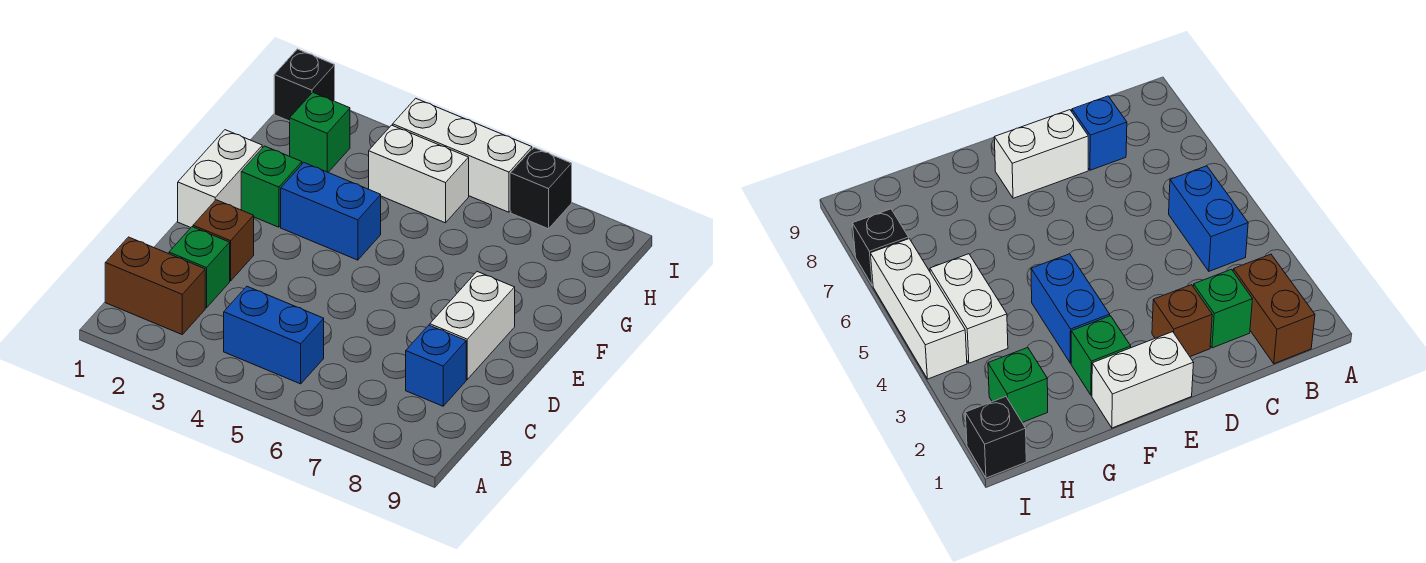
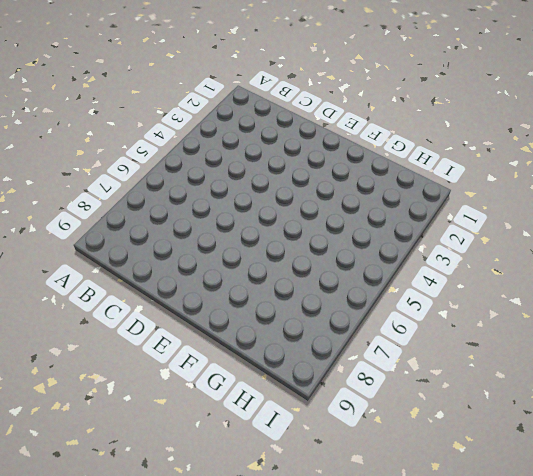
none -> brown 1x2 brick [105,237,205,334]
none -> blue 1x2 brick [224,287,324,384]
none -> green 1x1 brick [169,227,230,308]

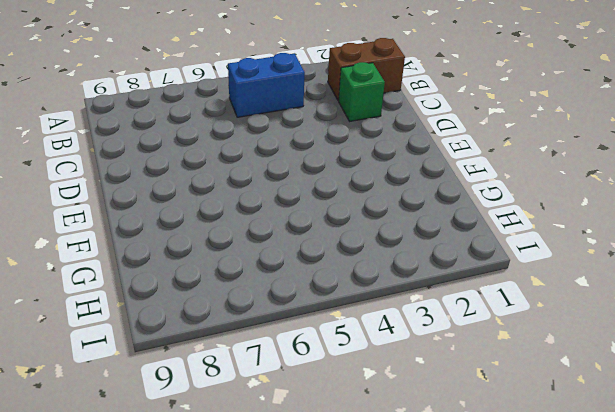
none -> blue 1x1 brick [406,325,466,406]
none -> brown 1x1 brick [193,200,254,281]
none -> white 1x2 brick [430,272,515,379]

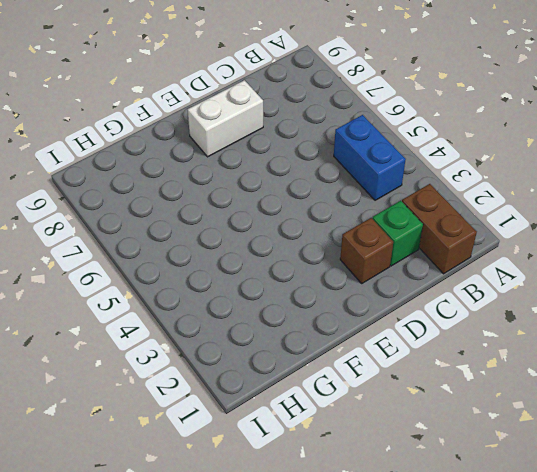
none -> blue 1x1 brick [406,325,466,406]
none -> white 1x2 brick [178,130,262,228]
none -> green 1x1 brick [241,146,302,227]

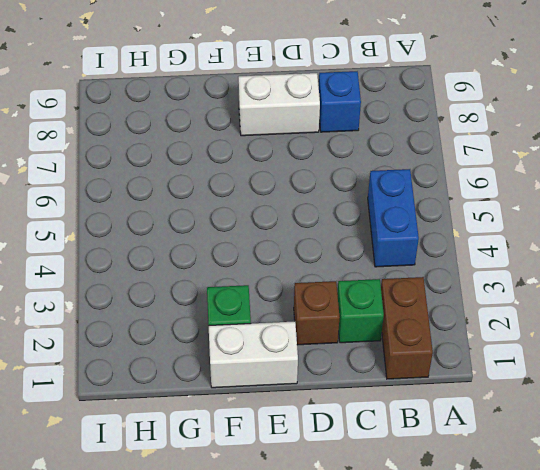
none -> blue 1x2 brick [281,163,381,260]
none -> green 1x1 brick [290,92,350,172]
none -> white 1x2 brick [369,125,469,223]

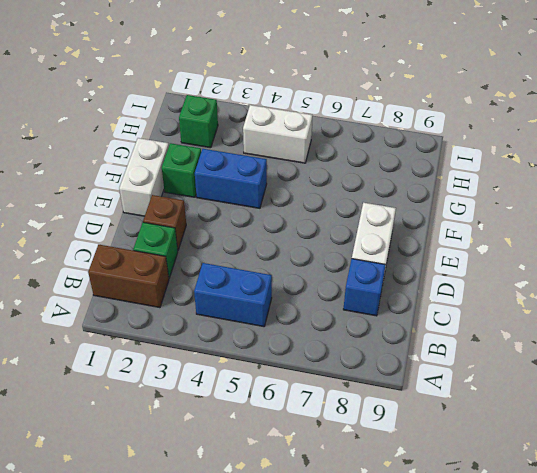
none -> black 1x1 brick [274,49,335,121]
none -> white 1x3 brick [393,98,532,212]
none -> black 1x1 brick [511,148,572,229]

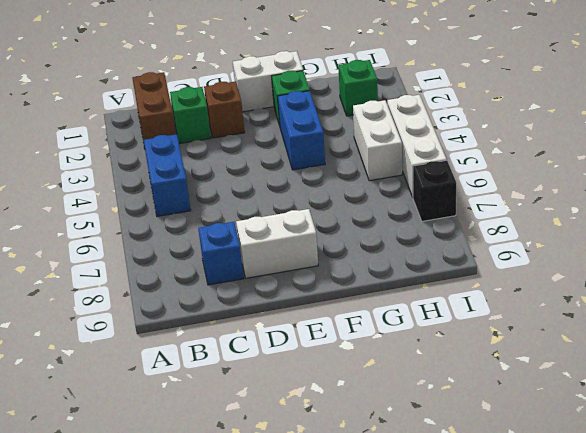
none -> black 1x1 brick [274,49,335,121]

